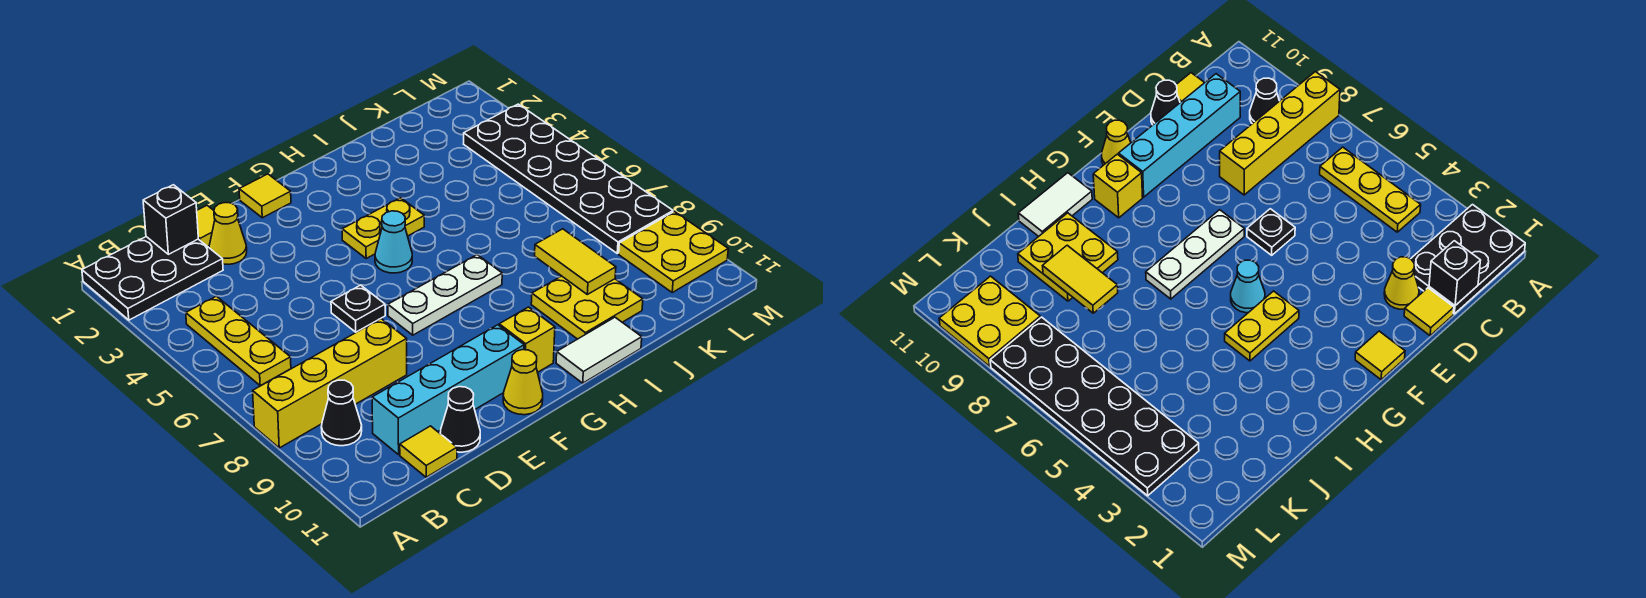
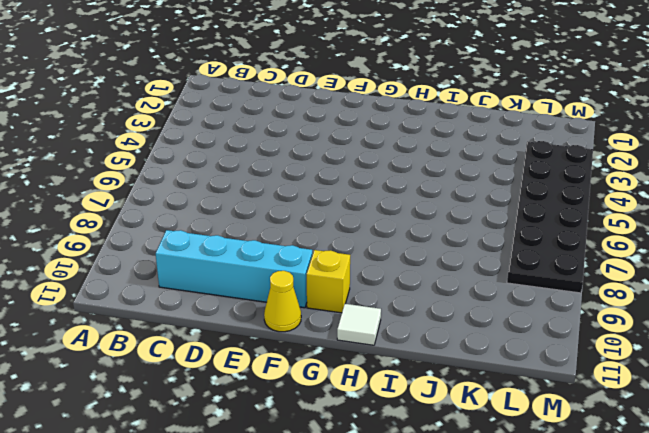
white 1x1 tile [337,304,381,345] -> white 1x2 tile [556,317,642,383]
none -> black 2x3 plate [82,237,223,320]
none -> yellow 1x4 brick [253,319,407,448]
none -> yellow 1x3 plate [186,296,291,386]

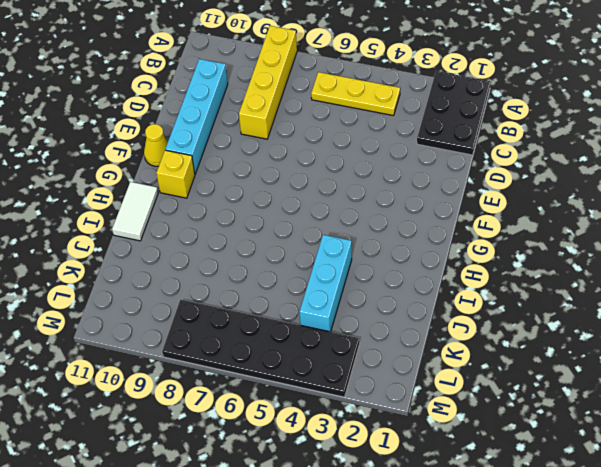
cyan 1x3 brick [300,235,352,332] -> none
none -> black 1x1 cone [321,380,362,446]
none -> yellow 1x1 tile [400,426,457,477]
none -> yellow 1x1 tile [197,205,215,247]

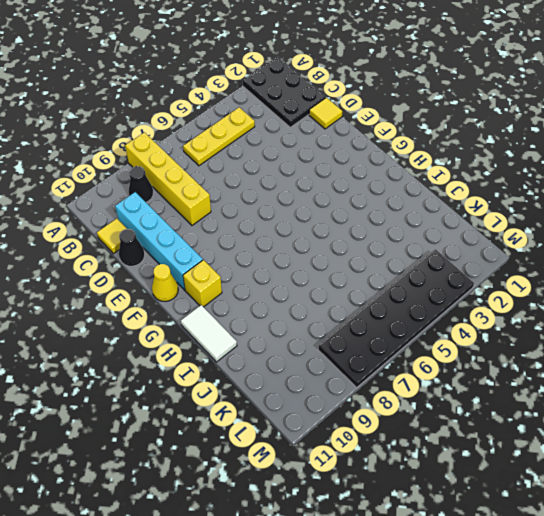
none -> yellow 1x1 cone [209,203,247,264]
none -> black 1x1 plate [331,285,385,332]
none -> yellow 1x1 tile [239,174,291,218]

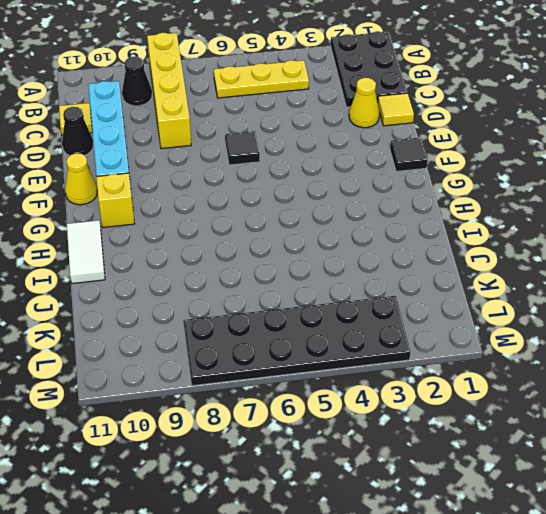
black 1x1 tile [225,131,260,165] -> black 1x1 plate [331,285,385,332]
black 1x1 tile [390,138,428,172] -> yellow 1x1 tile [239,174,291,218]
none -> white 1x3 plate [388,255,502,335]
none -> yellow 1x2 plate [342,198,424,258]
none -> cyan 1x1 cone [375,211,412,273]

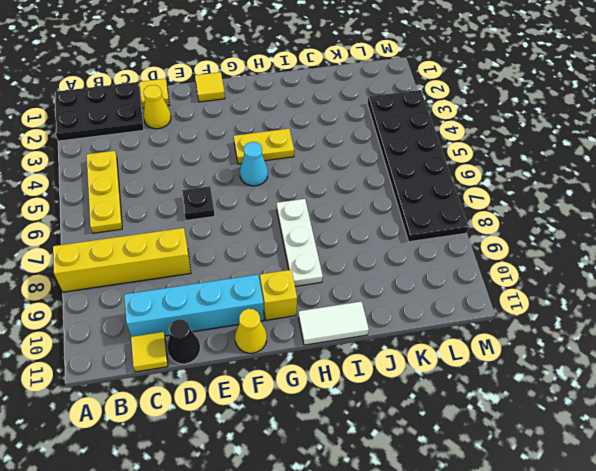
white 1x3 plate [277,199,323,286] -> white 1x3 plate turned to [388,255,502,335]
none -> black 1x1 cone [321,380,362,446]
none -> yellow 2x2 plate [531,276,643,339]
none -> yellow 2x2 plate [619,212,728,292]

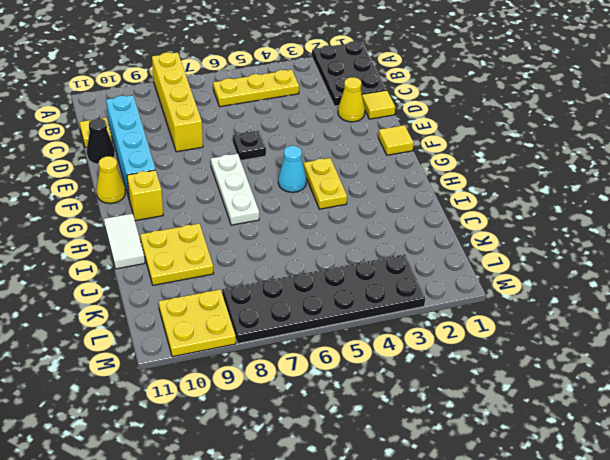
none -> black 1x1 cone [321,380,362,446]
none -> black 1x1 brick [143,185,198,254]
none -> yellow 1x2 tile [535,229,616,294]

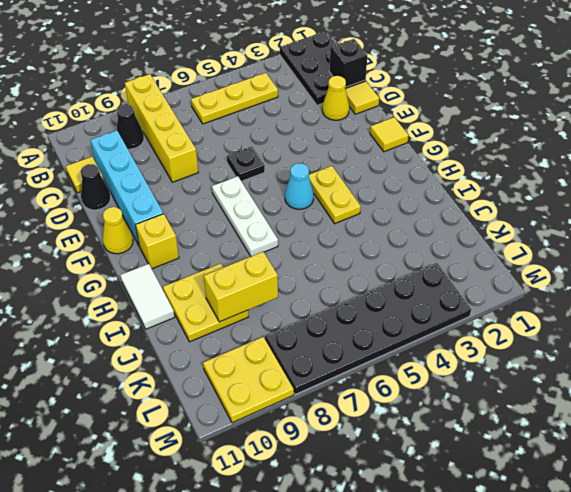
yellow 1x2 brick [204,252,278,322] -> yellow 1x2 tile [535,229,616,294]

